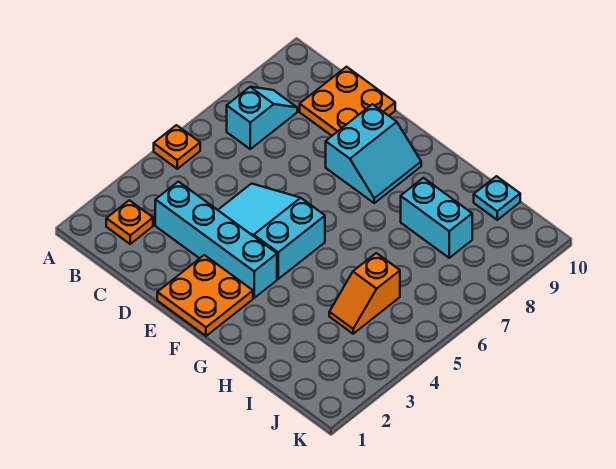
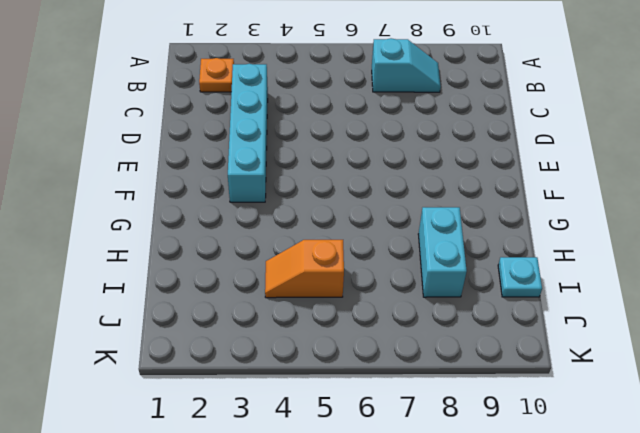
none -> orange 1x1 plate [154,125,200,169]
none -> orange 2x2 plate [300,67,395,136]

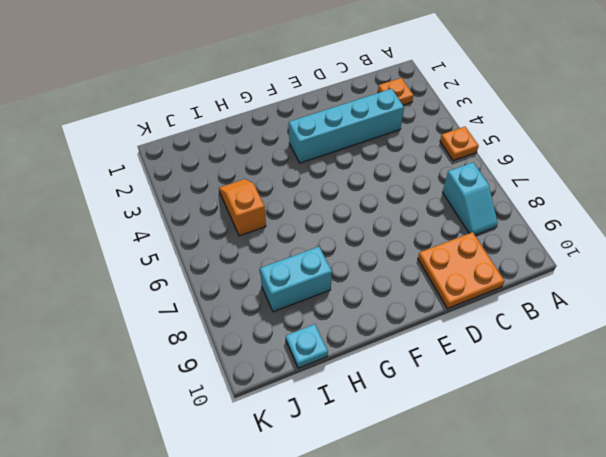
none -> cyan 2x3 slope [218,184,325,279]
none -> orange 2x2 plate [157,255,253,336]

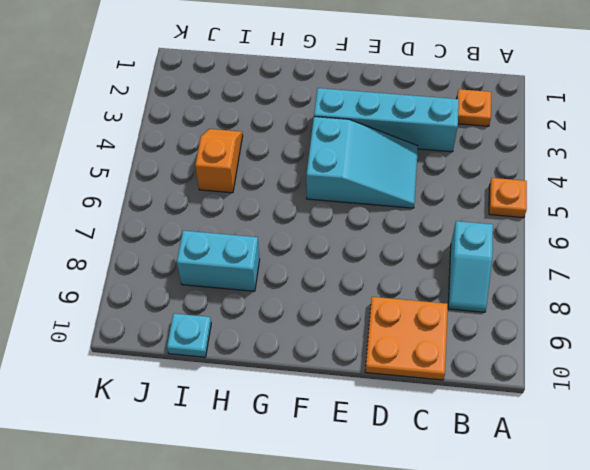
none -> orange 2x2 plate [157,255,253,336]
none -> cyan 2x2 slope [326,104,421,203]

